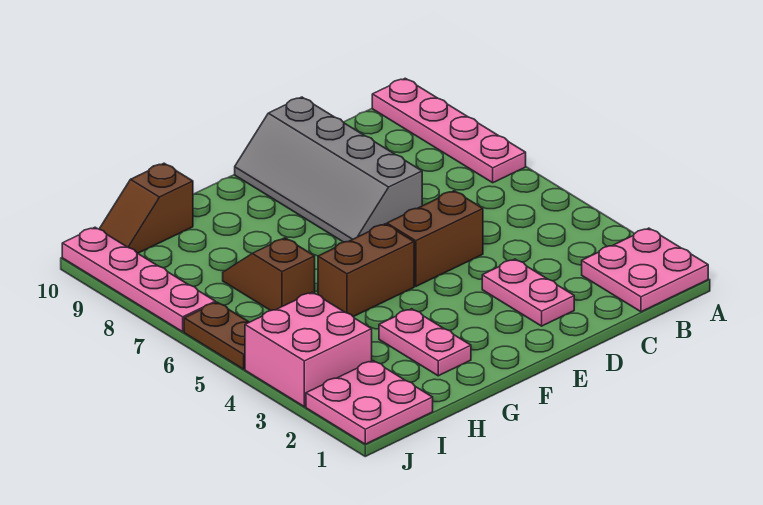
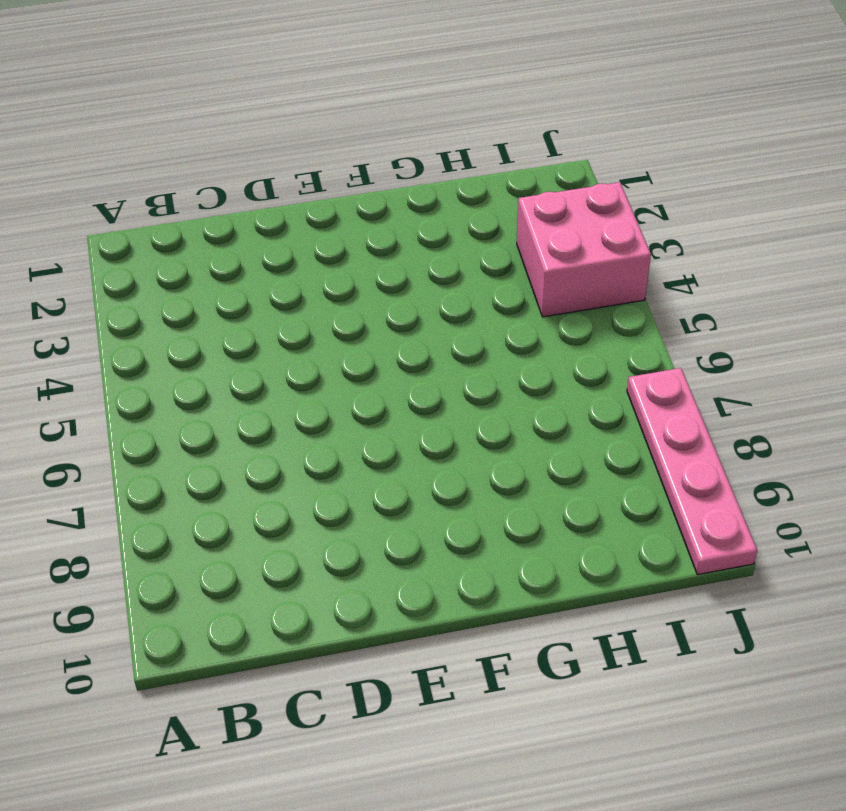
none -> pink 2x2 plate [582,228,708,312]
none -> pink 1x4 plate [372,78,526,183]
none -> pink 1x2 plate [482,259,574,326]

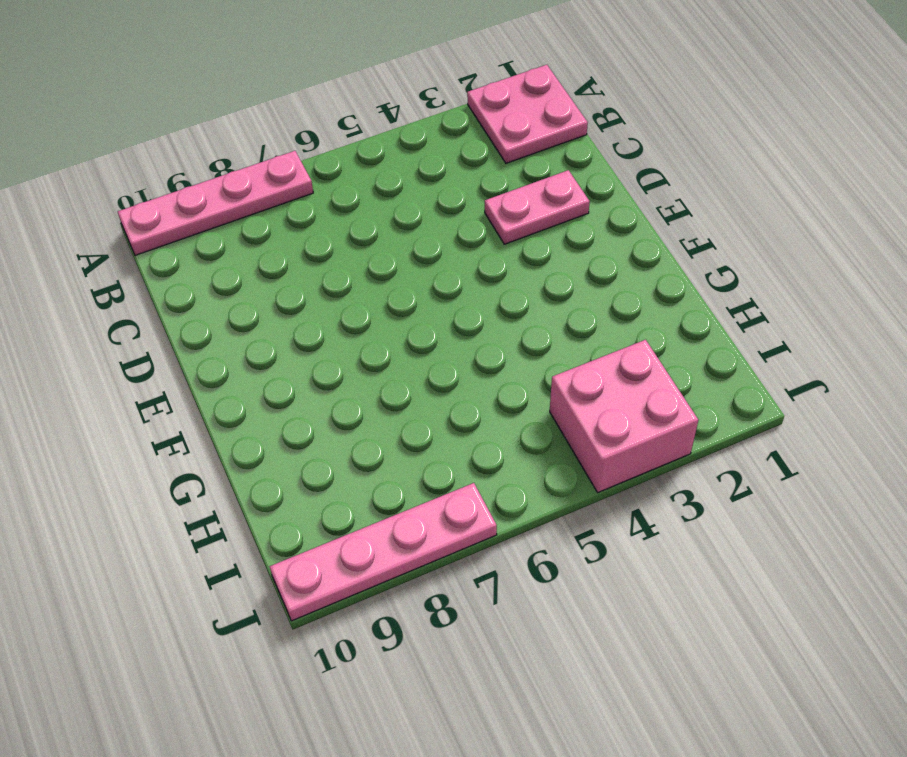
none -> brown 1x2 brick [387,191,483,286]
none -> grey 2x4 slope [235,97,422,242]
none -> brown 1x2 brick [318,224,414,317]

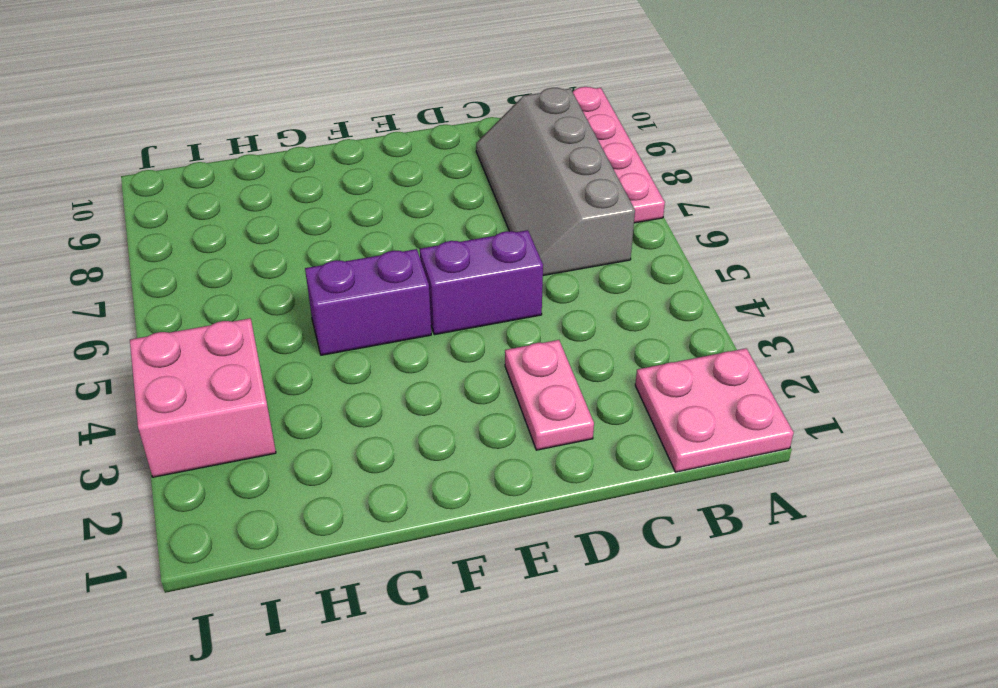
grey 2x4 slope [476,88,635,276] -> grey 2x4 slope moved to [235,97,422,242]
purple 1x2 brick [420,230,543,335] -> brown 1x2 brick [387,191,483,286]
purple 1x2 brick [305,249,431,355] -> brown 1x2 brick [318,224,414,317]
none -> pink 1x2 plate [379,309,471,376]
none -> brown 1x2 slope [223,238,315,311]
none -> brown 1x2 slope [100,163,193,253]

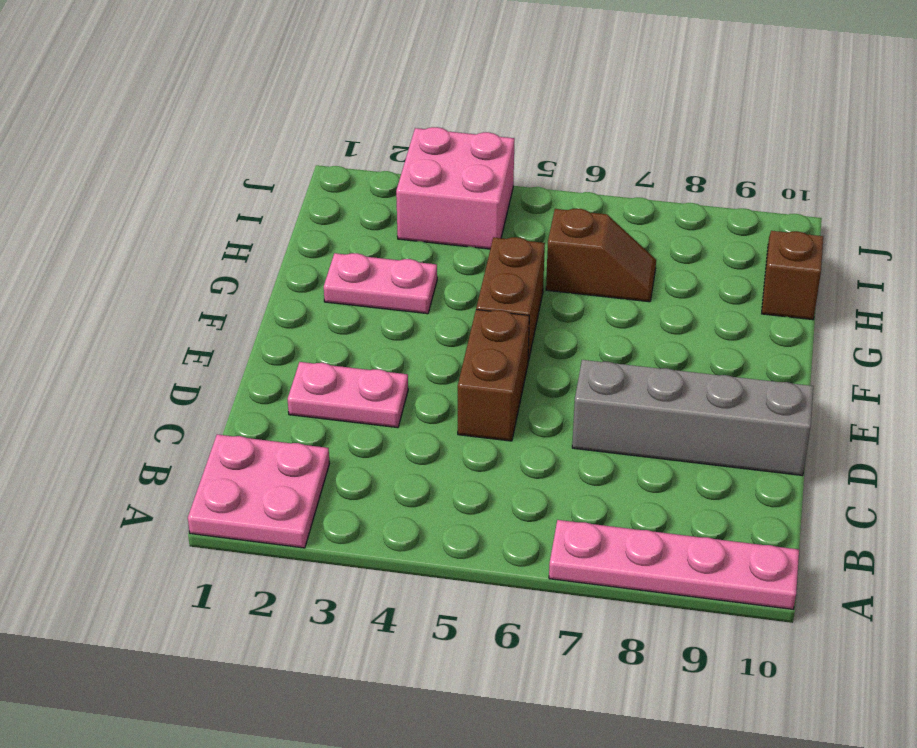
none -> pink 2x2 plate [306,361,433,444]
none -> brown 1x2 plate [184,302,249,369]
none -> pink 1x4 plate [62,227,215,332]

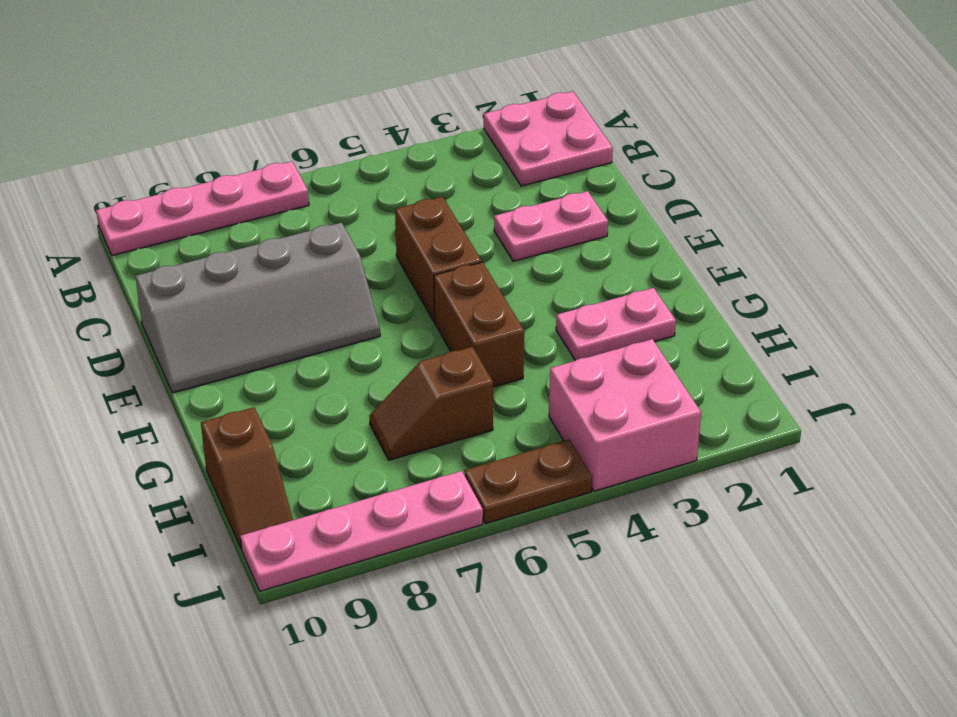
none -> pink 2x2 plate [306,361,433,444]

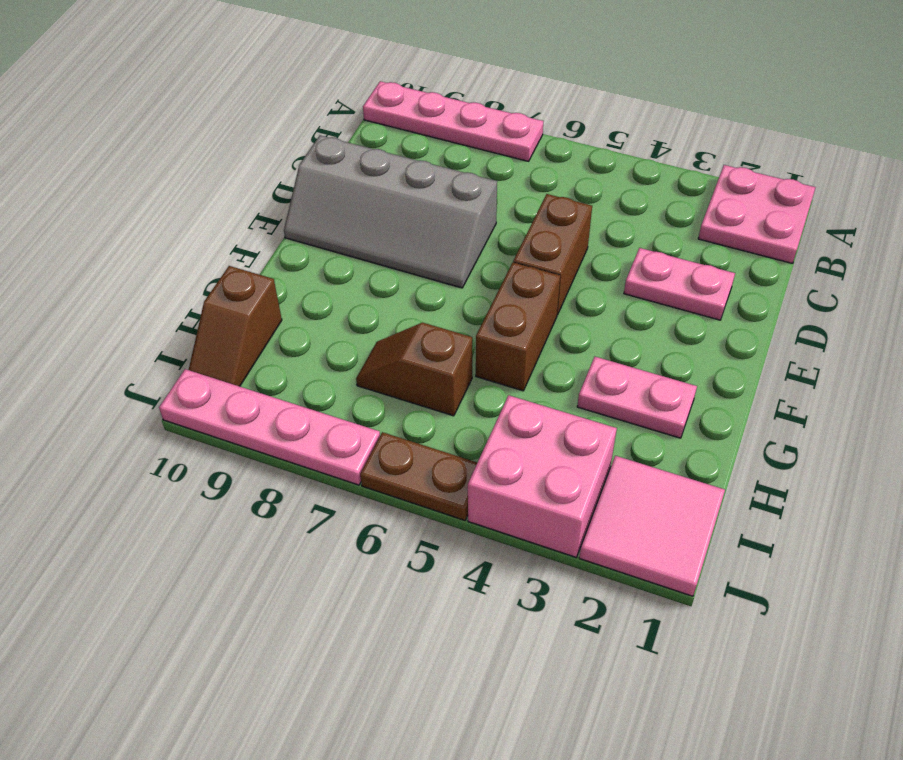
pink 2x2 tile [579,456,725,596] -> pink 2x2 plate [306,361,433,444]

